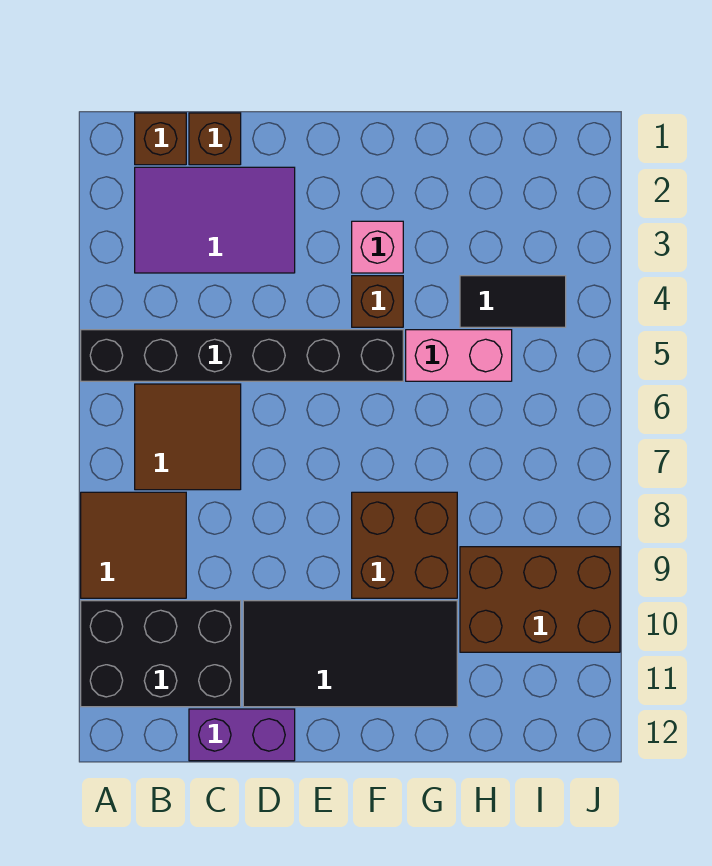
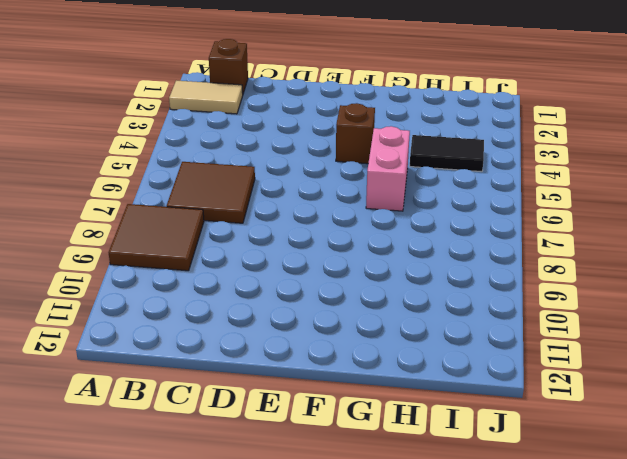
tan 1x2 tile [169,81,243,114] -> purple 2x3 tile [135,167,295,273]
pink 1x2 brick [366,126,410,211] -> pink 1x2 brick turned to [406,330,512,381]
none -> black 1x6 brick [81,330,403,381]
none -> black 2x3 brick [81,601,241,707]
none -> brown 1x1 brick [189,113,241,165]

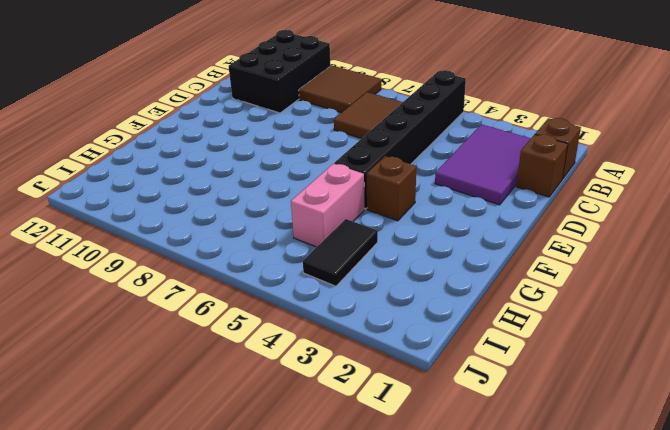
none -> purple 1x2 brick [189,709,295,761]
none -> black 2x4 tile [243,601,457,707]
none -> pink 1x1 brick [352,221,403,273]

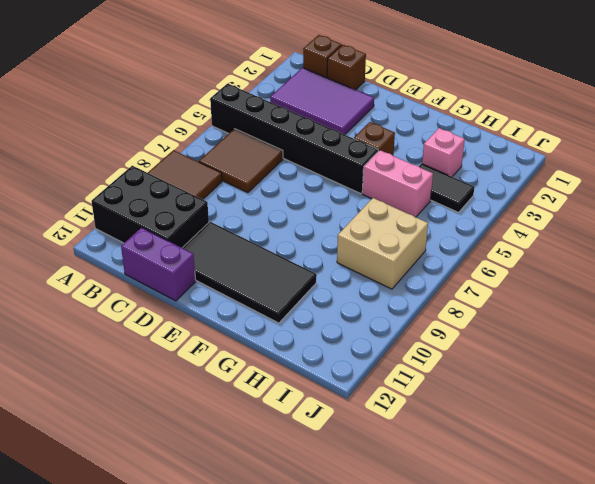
pink 1x1 brick [422,128,465,177] -> pink 1x1 brick moved to [352,221,403,273]
tan 2x2 brick [337,198,428,289] -> none
none -> brown 2x2 brick [352,492,457,598]
none -> brown 2x3 brick [460,547,620,652]

